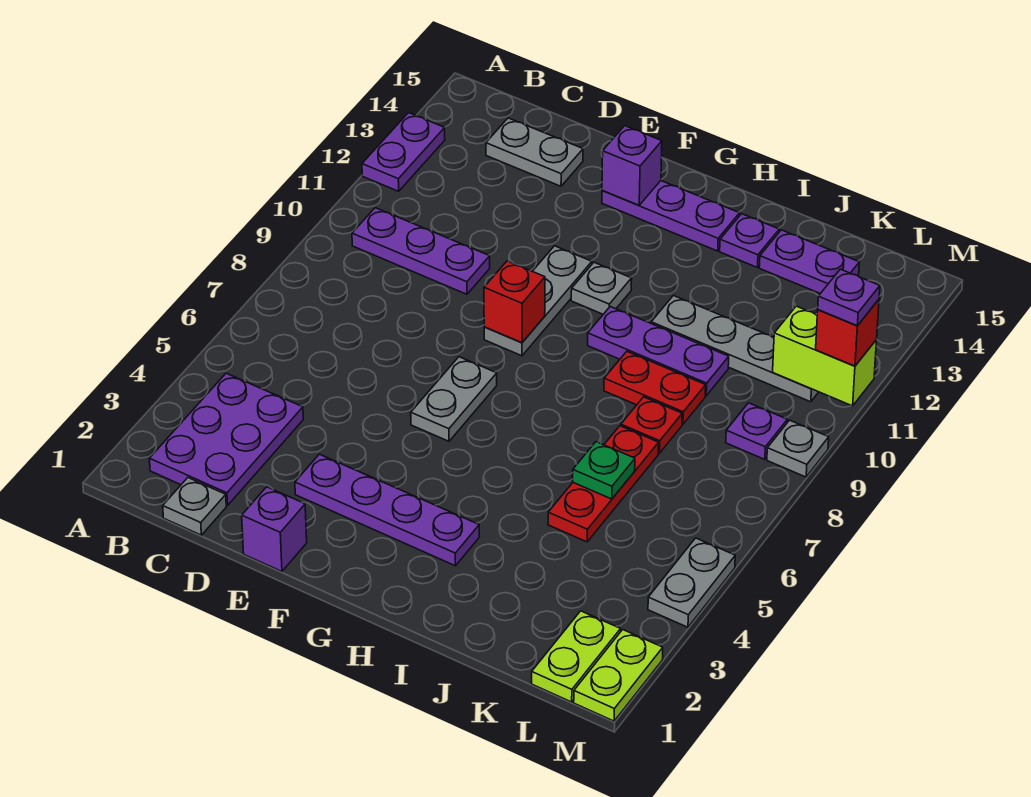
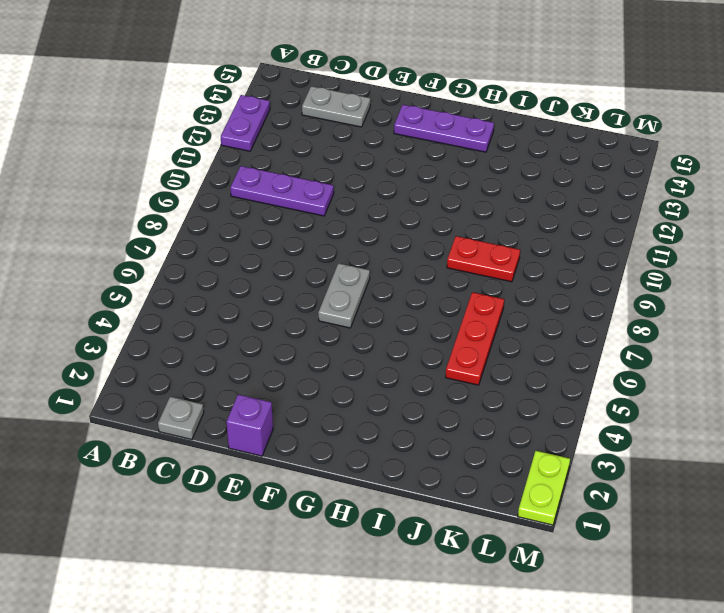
none -> purple 2x3 plate [149,373,303,505]
none -> purple 1x4 plate [295,454,479,566]
none -> grey 1x3 plate [484,246,592,356]

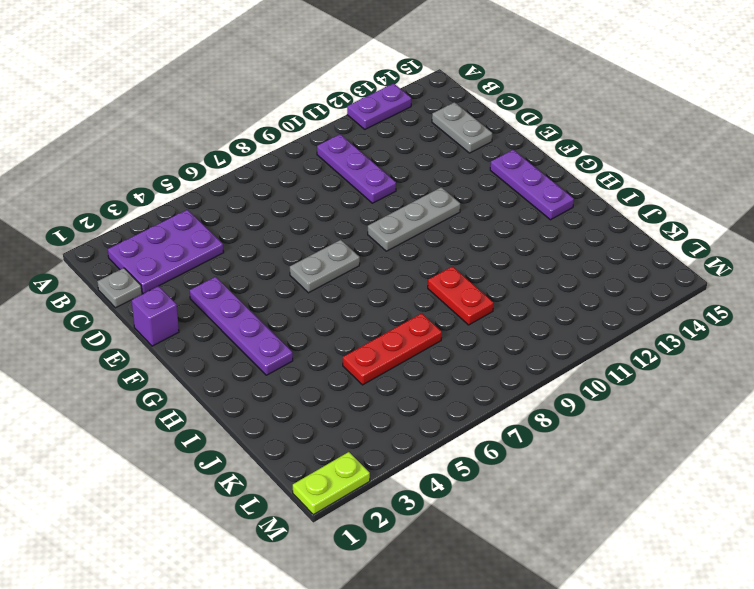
none -> grey 1x1 plate [571,262,632,314]
none -> purple 1x3 plate [588,307,729,396]
none -> grey 1x4 plate [651,296,818,402]

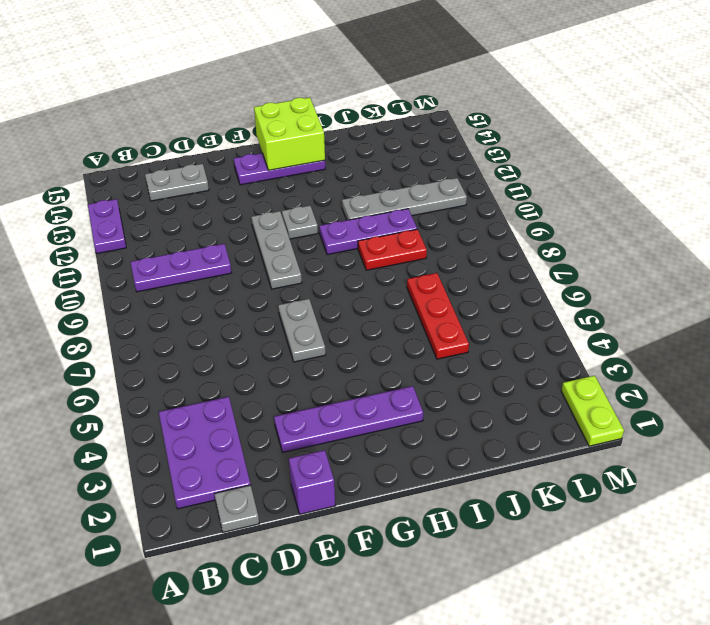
lime 2x2 brick [254,98,325,170] -> none
none -> purple 1x1 plate [720,214,779,267]
none -> red 1x1 plate [621,397,682,453]
none -> purple 1x2 plate [759,230,859,294]

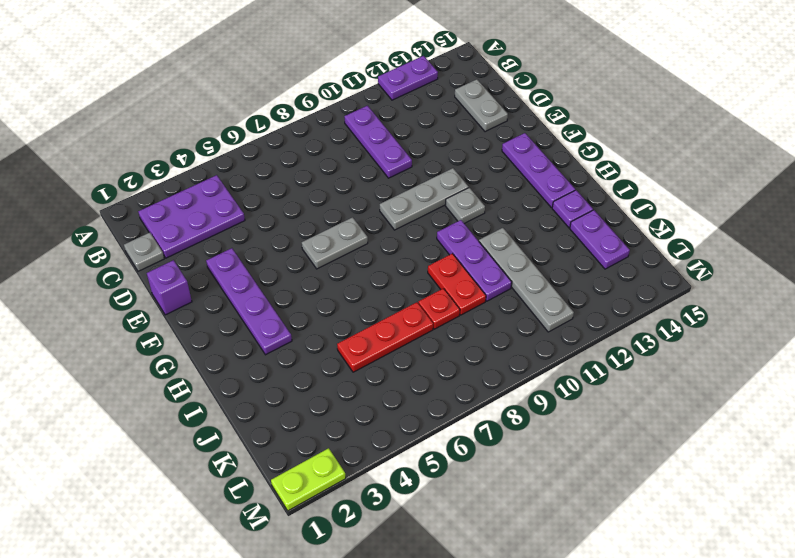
none -> lime 1x2 plate [532,611,621,702]
none -> purple 1x1 plate [726,403,787,459]
none -> grey 1x2 plate [648,538,735,627]

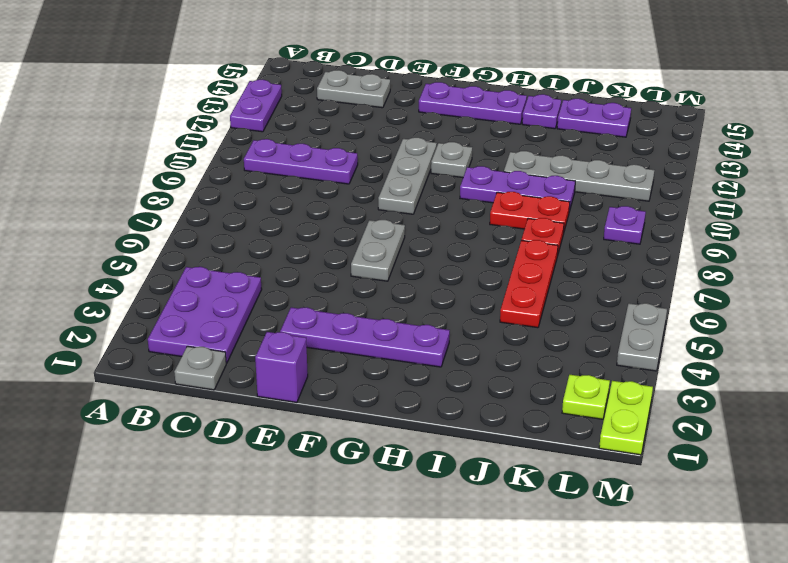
lime 1x1 plate [562,375,610,419] -> lime 1x2 plate [532,611,621,702]
none -> grey 1x1 plate [767,420,829,477]
none -> red 1x1 brick [484,261,545,343]
none -> purple 1x1 brick [602,126,662,205]

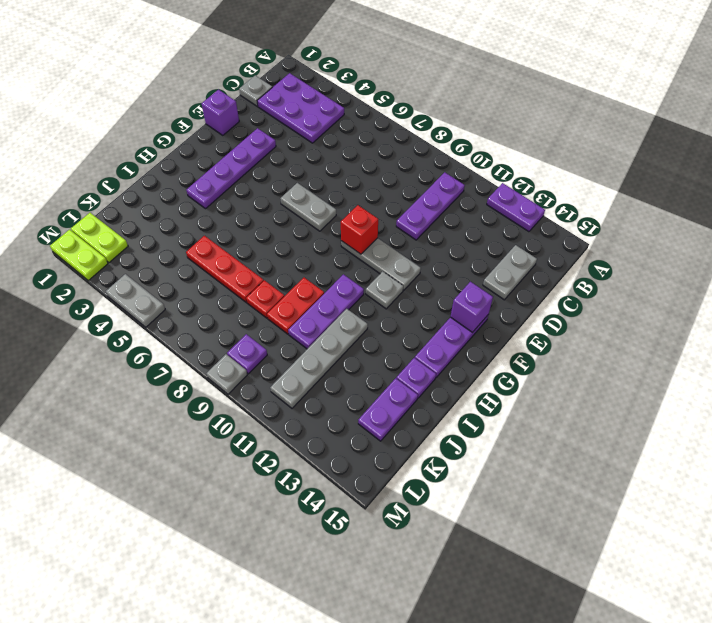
none -> green 1x1 plate [573,442,635,499]
none -> lime 1x2 brick [773,306,877,406]
none -> red 1x1 brick [816,300,879,366]

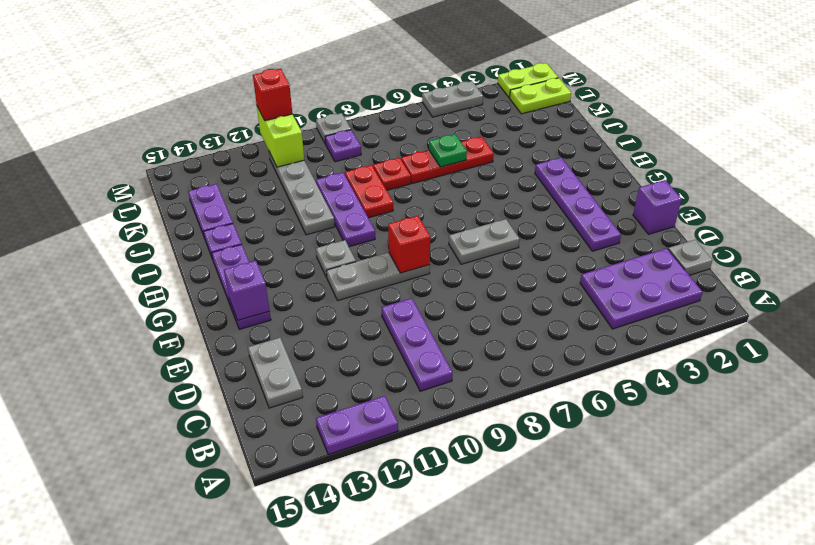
none -> purple 1x1 plate [818,269,880,326]

